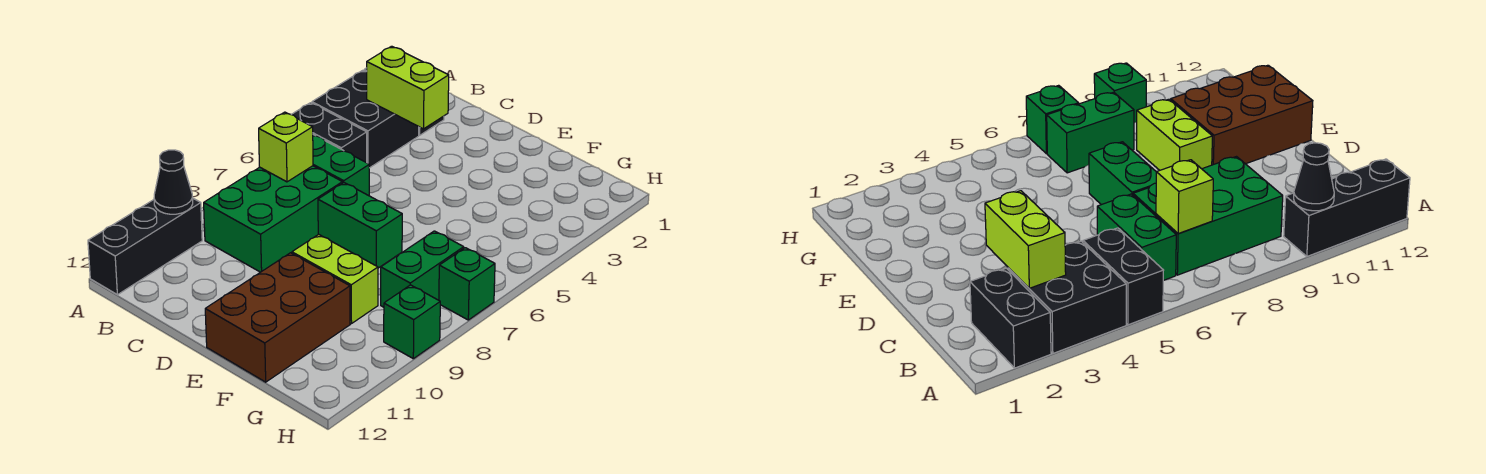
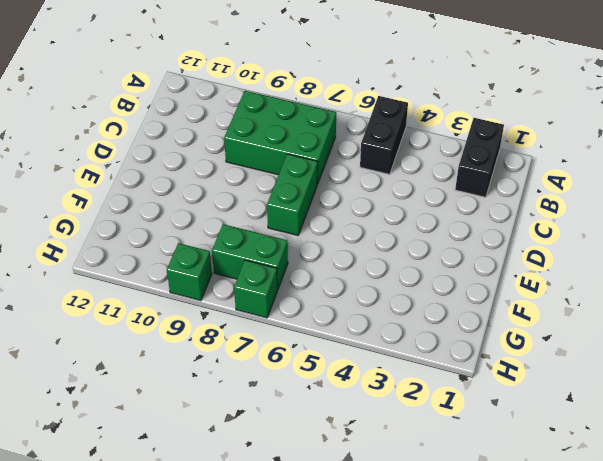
none -> black 2x2 brick [312,70,419,168]
none -> black 1x3 brick [88,198,202,295]
none -> green 1x2 brick [313,135,369,196]

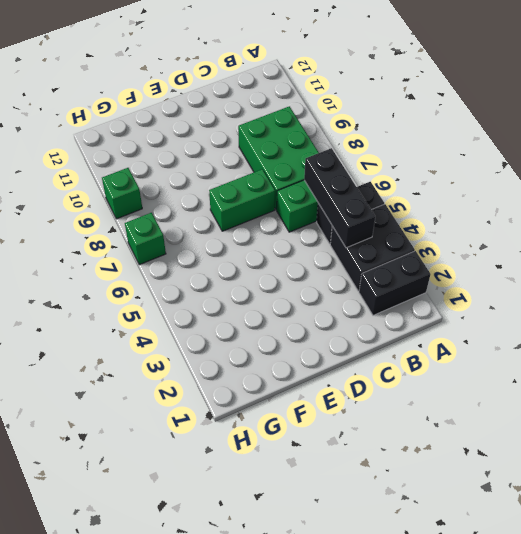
black 1x3 brick [304,148,375,248] -> black 1x3 brick moved to [88,198,202,295]
none -> lime 1x2 brick [292,234,378,324]
none -> brown 2x3 brick [205,253,350,382]
none -> green 1x2 brick [381,231,464,307]

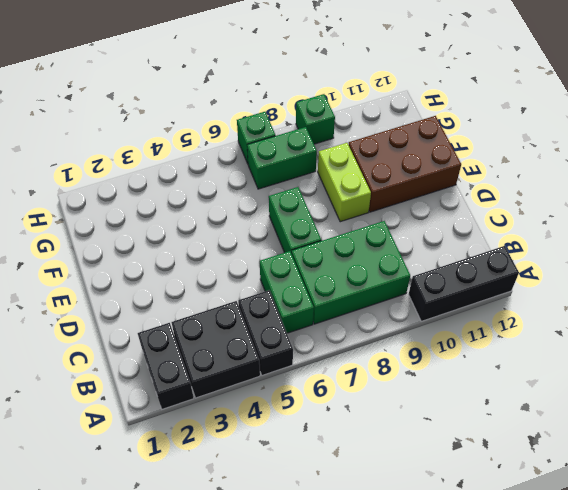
none -> black 1x1 cone [154,150,193,214]
none -> lime 1x2 brick [367,46,449,129]
none -> lime 1x1 brick [259,112,313,182]

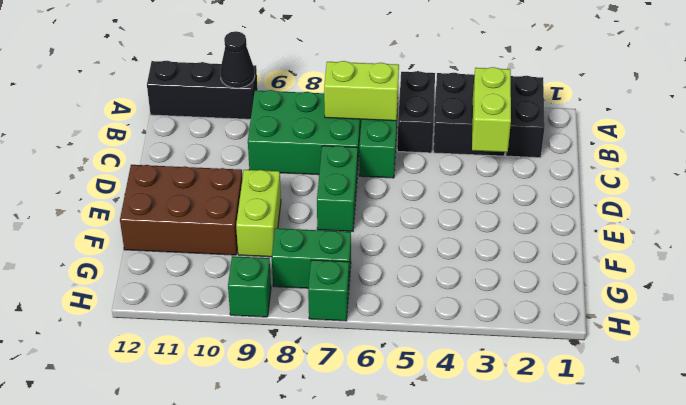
lime 1x2 brick [324,61,399,121] -> lime 1x1 brick [259,112,313,182]

